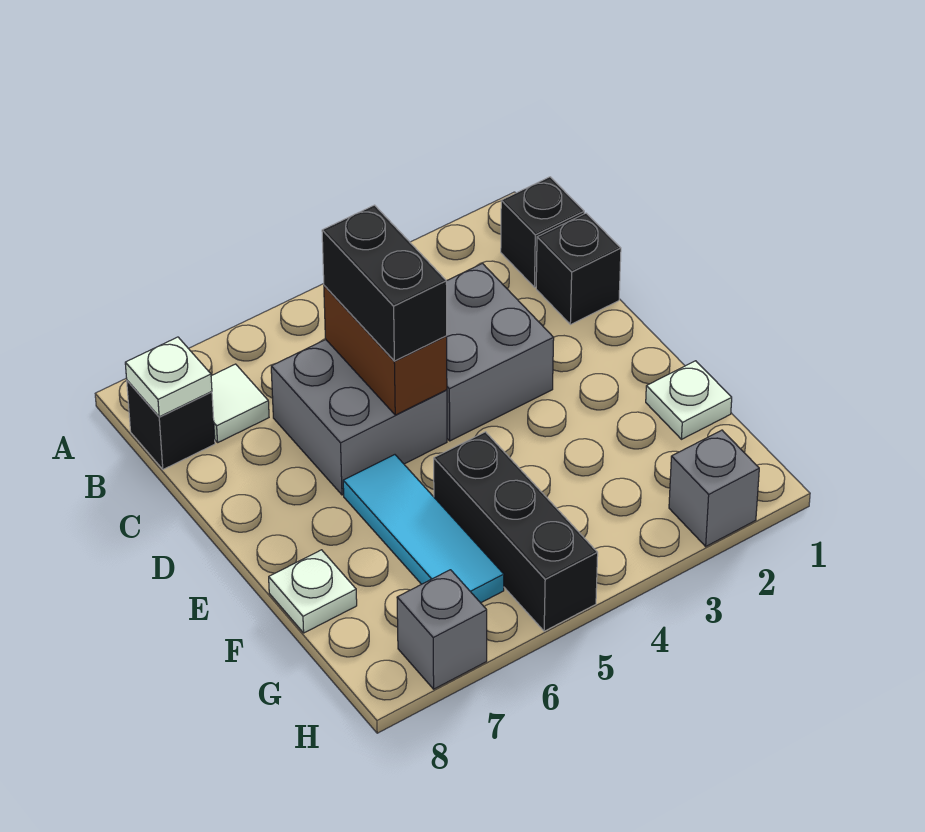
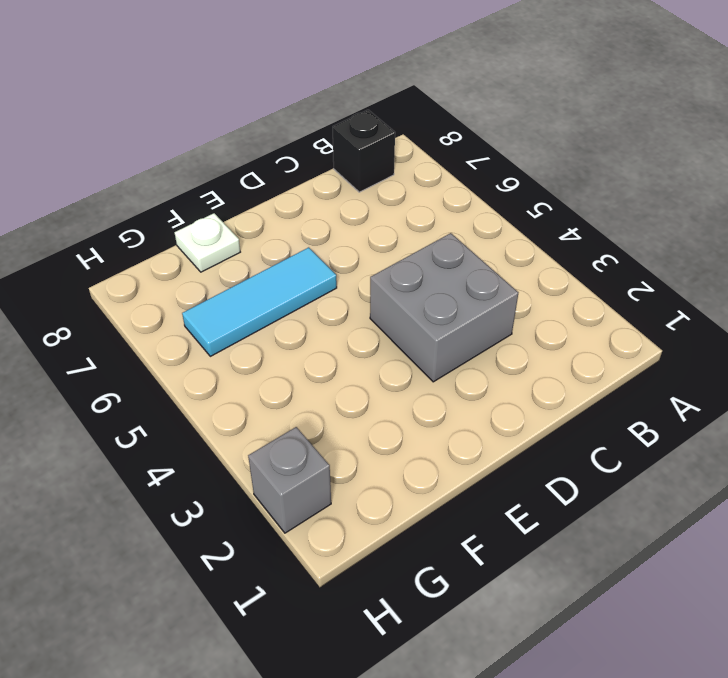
none -> black 1x1 brick [501,177,584,287]
none -> white 1x1 tile [211,364,269,442]
none -> black 1x1 brick [536,213,621,325]

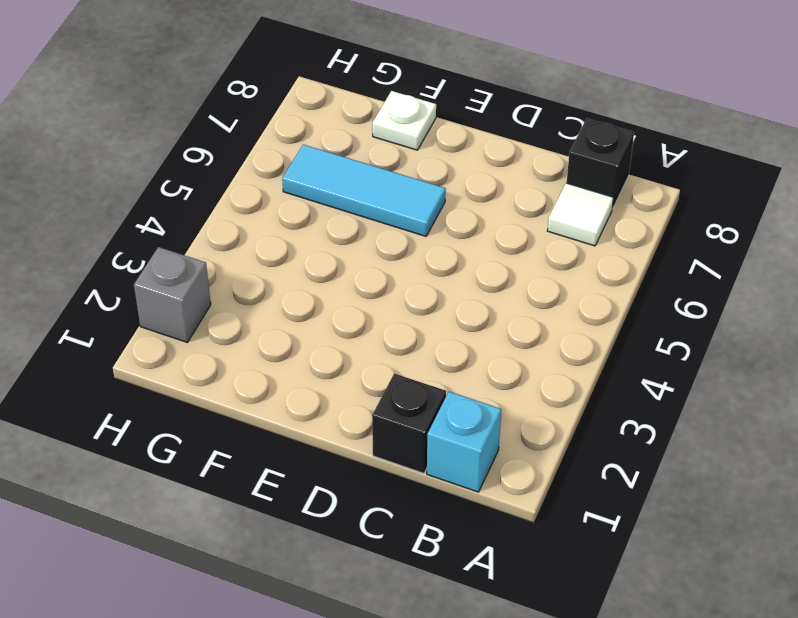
cyan 1x1 brick [427,392,501,492] -> black 1x1 brick [501,177,584,287]
none -> grey 2x2 brick [446,263,554,441]
none -> grey 2x2 brick [271,340,447,495]
none -> white 1x1 plate [646,361,732,439]

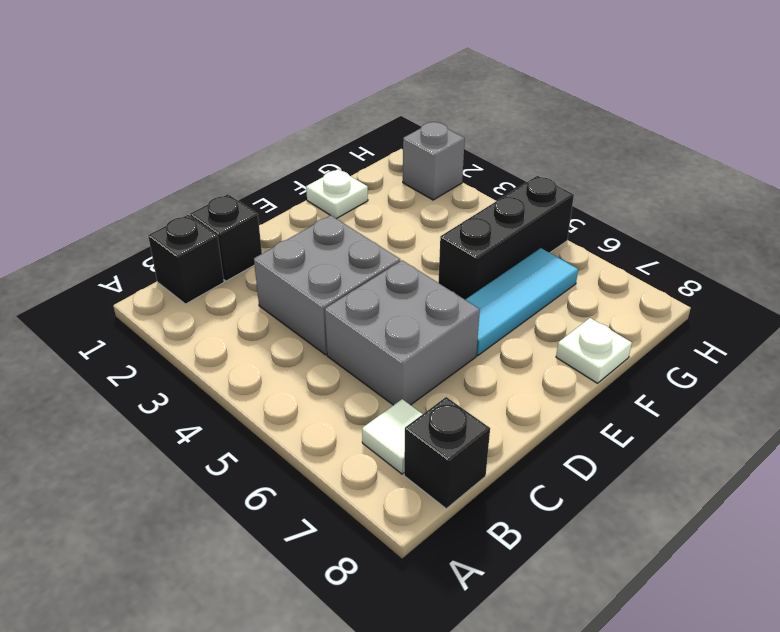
none -> grey 1x1 brick [397,570,487,689]
none -> white 1x1 plate [125,337,212,417]
none -> brown 1x2 brick [324,286,447,415]

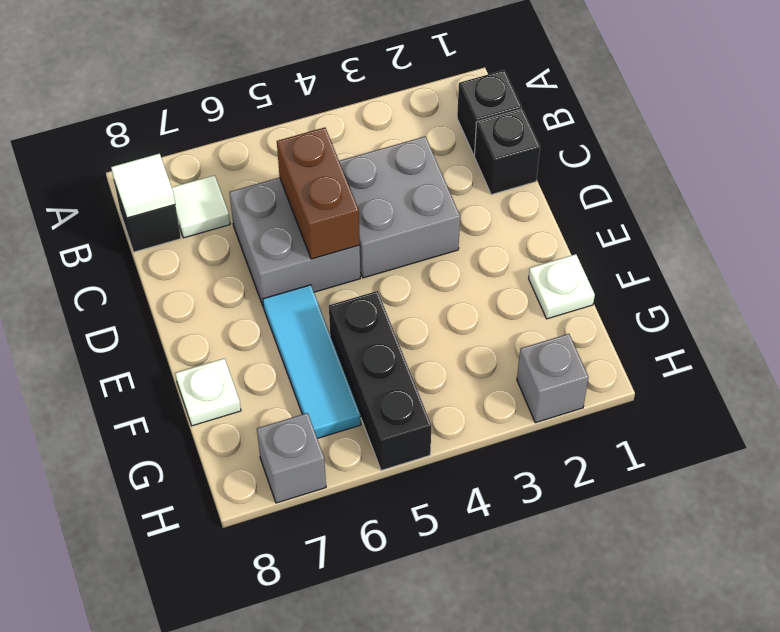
white 1x1 tile [111,154,175,218] -> white 1x1 plate [125,337,212,417]
none -> black 1x2 brick [322,205,447,361]

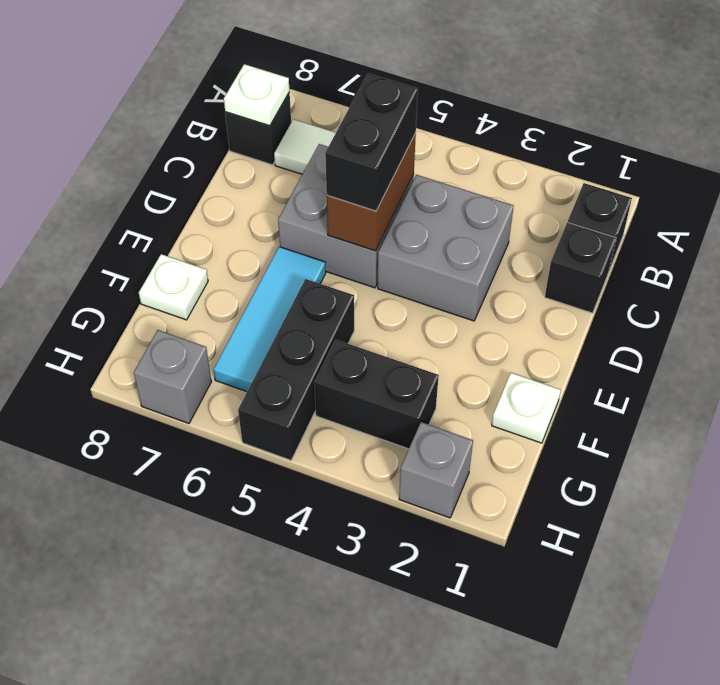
black 1x2 brick [314,340,439,449] -> none

